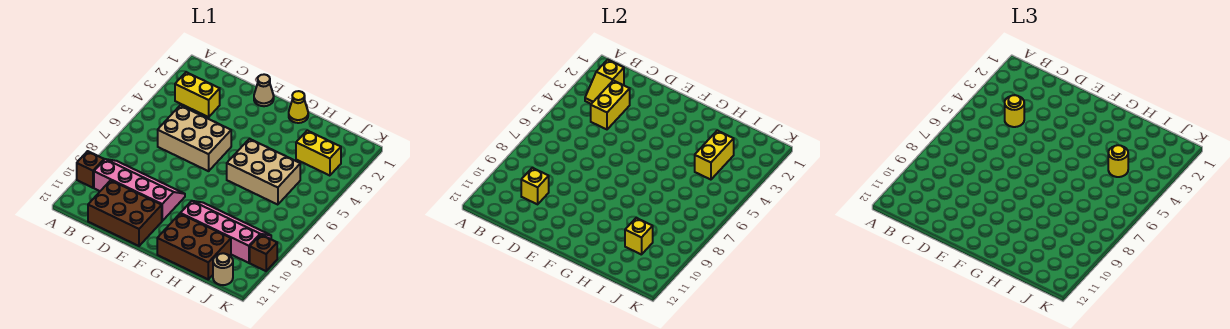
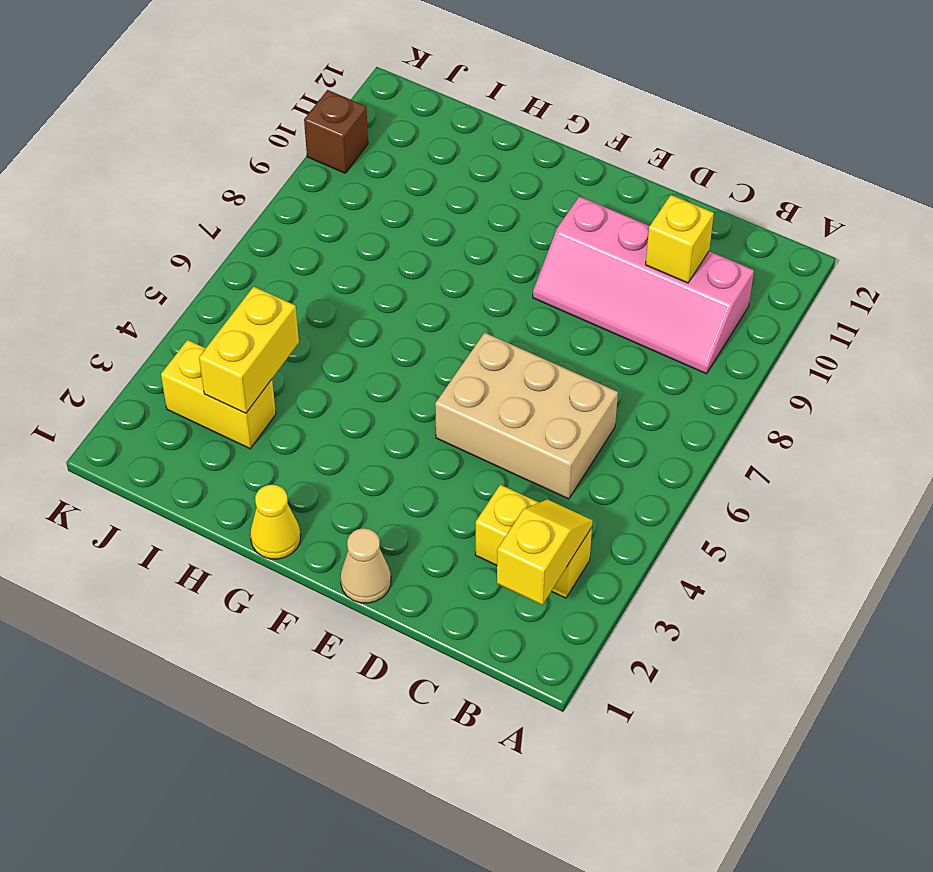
none -> brown 1x1 brick [77,151,104,188]
none -> brown 2x3 brick [88,180,162,246]
none -> tan 2x3 brick [227,139,300,205]

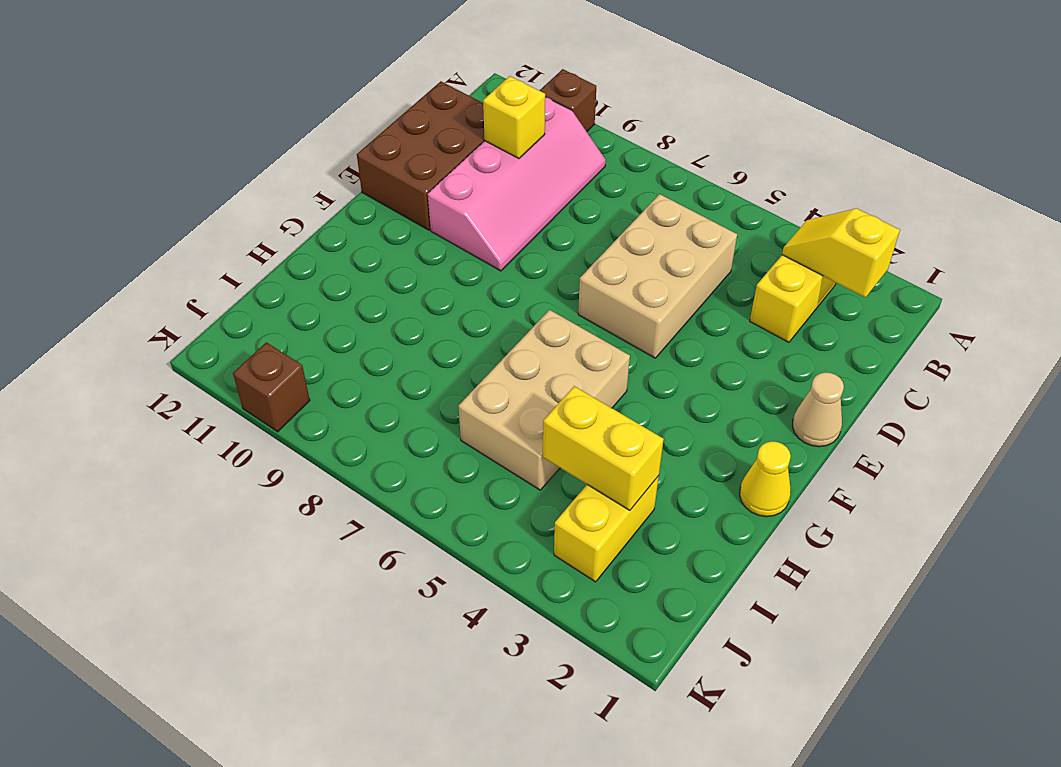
none -> pink 2x4 slope [180,201,271,263]
none -> brown 2x3 brick [157,214,231,279]
none -> tan 1x1 round brick [213,253,233,285]

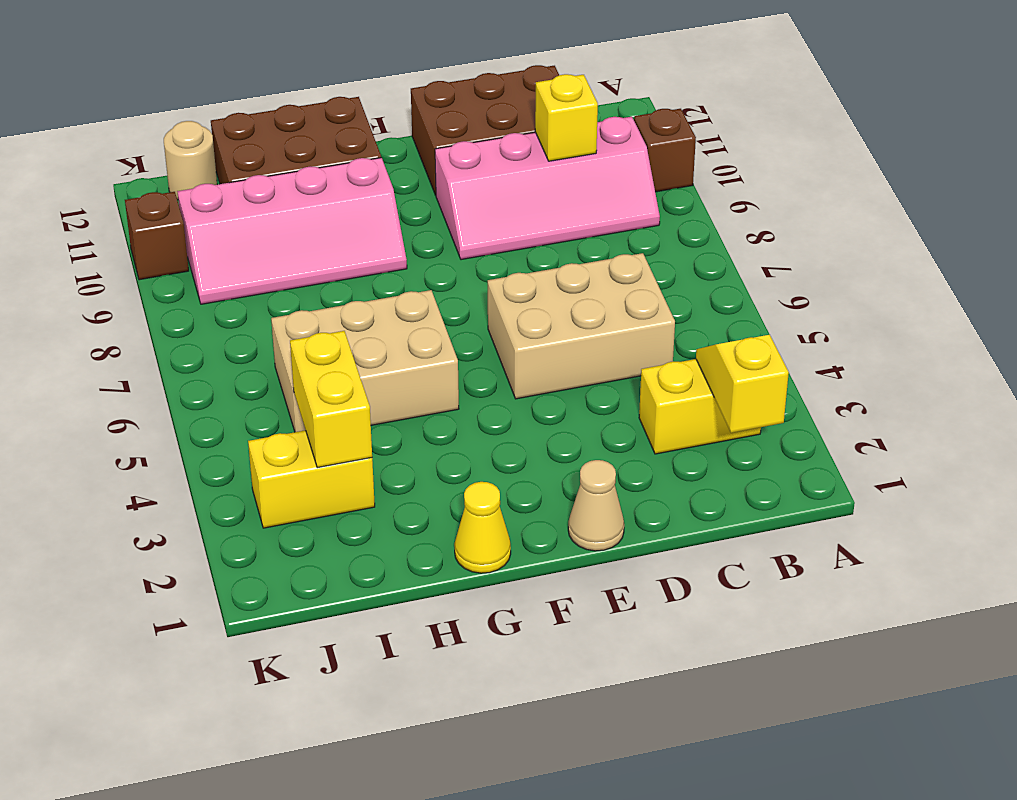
none -> yellow 1x2 brick [591,80,630,129]
none -> yellow 1x1 brick [625,218,653,255]
none -> yellow 1x1 round brick [1005,95,1024,127]

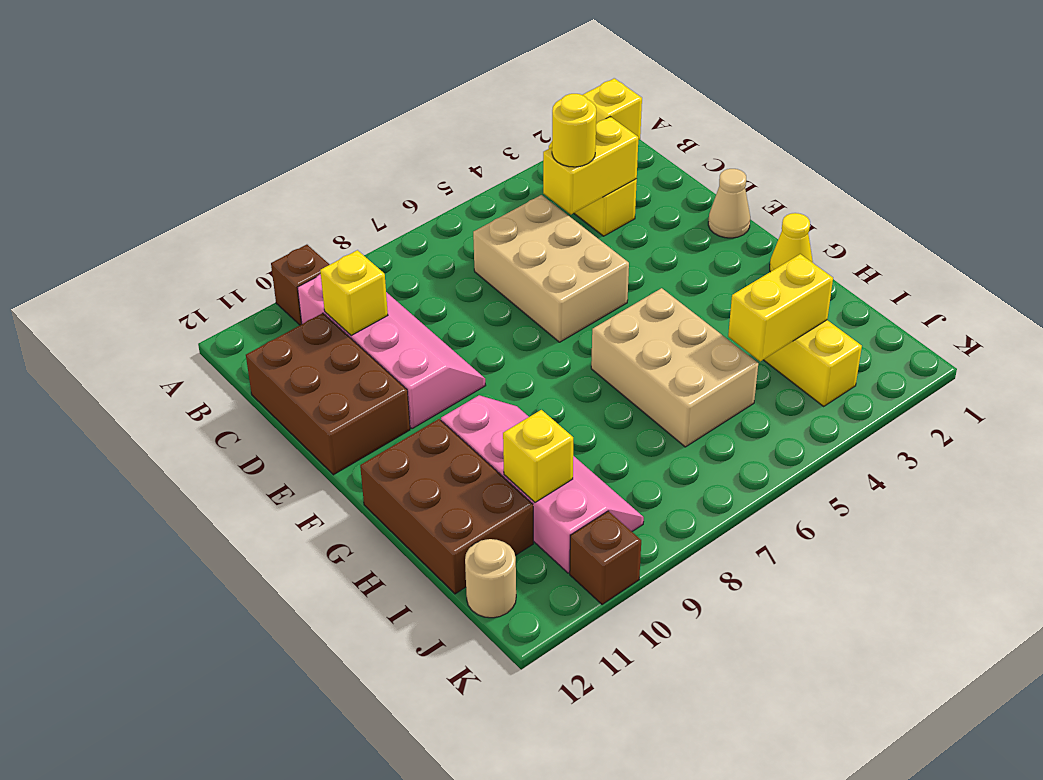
none -> yellow 1x1 round brick [1108,145,1128,177]

